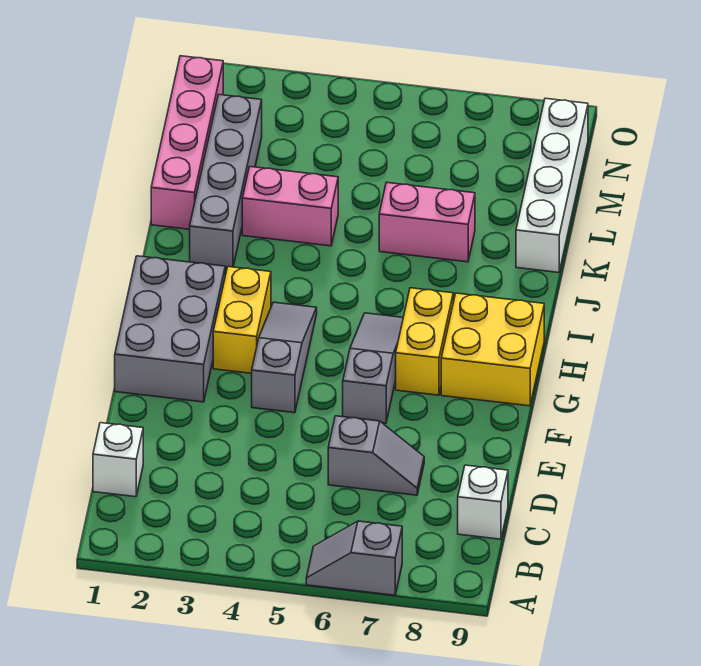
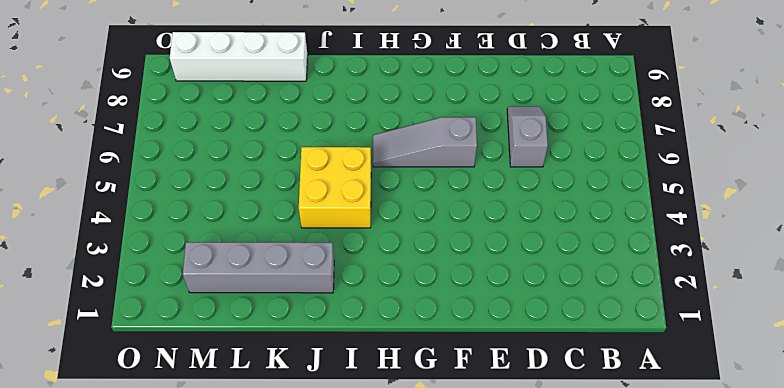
yellow 2x2 brick [299,147,371,228] -> yellow 2x2 brick moved to [441,293,544,406]
none -> grey 1x2 slope [306,521,402,595]
none -> white 1x1 brick [93,423,143,497]
none -> white 1x1 brick [458,465,508,539]

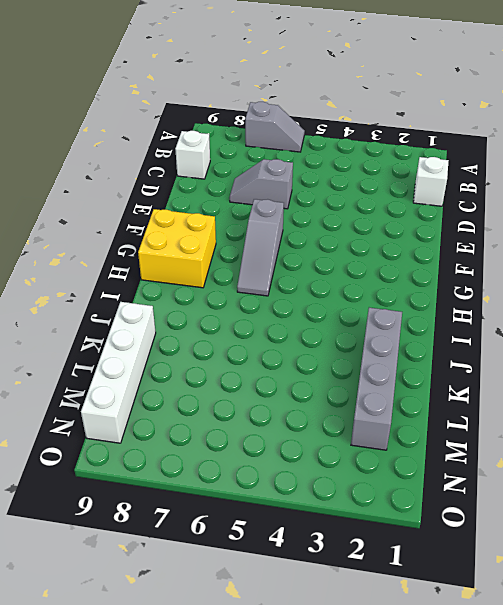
none -> grey 2x3 brick [115,256,225,402]
none -> grey 1x3 slope [252,302,317,413]
none -> yellow 1x2 brick [213,267,271,373]

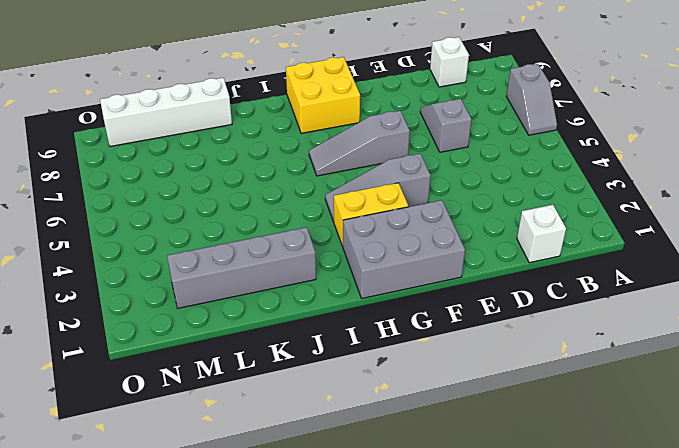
none -> yellow 1x2 brick [396,288,453,395]
none -> pink 1x4 brick [151,56,223,229]
none -> pink 1x2 brick [242,167,338,246]

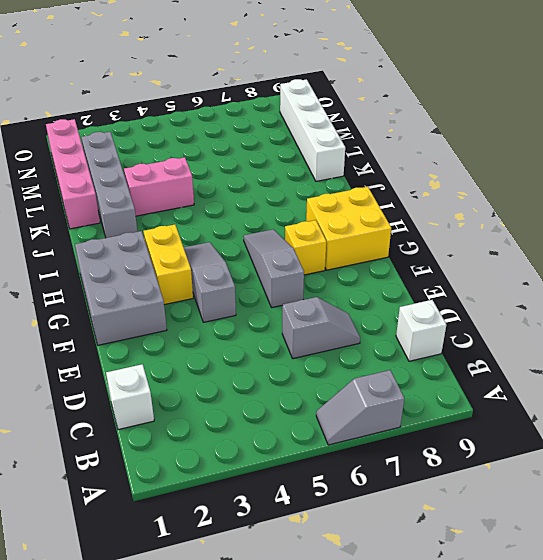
yellow 1x1 brick [285,220,326,275] -> yellow 1x2 brick [396,288,453,395]
none -> pink 1x2 brick [379,182,475,262]

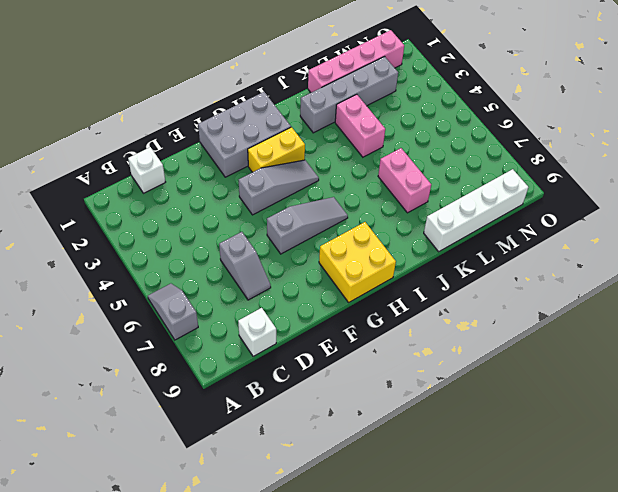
none -> yellow 1x2 brick [396,288,453,395]

